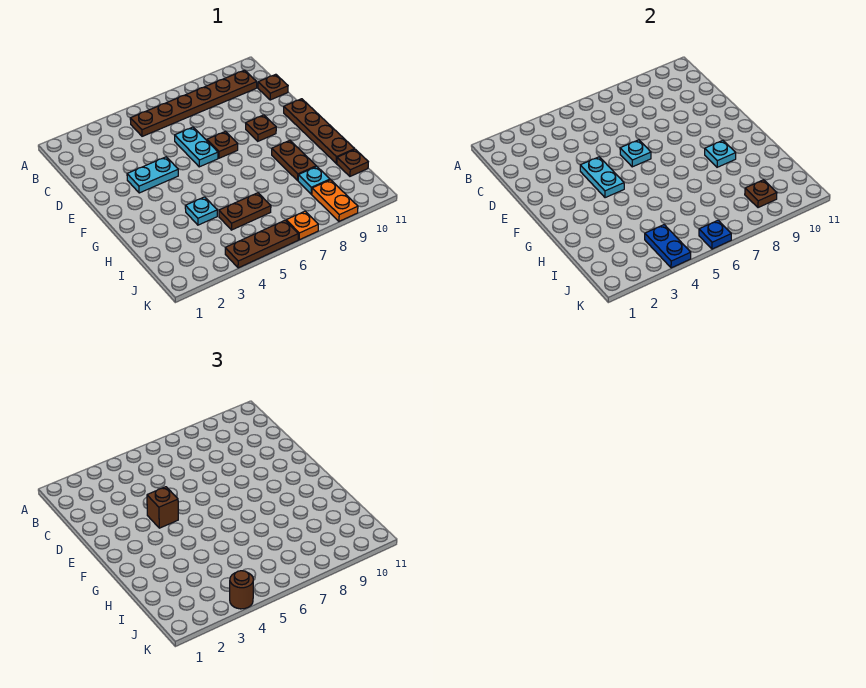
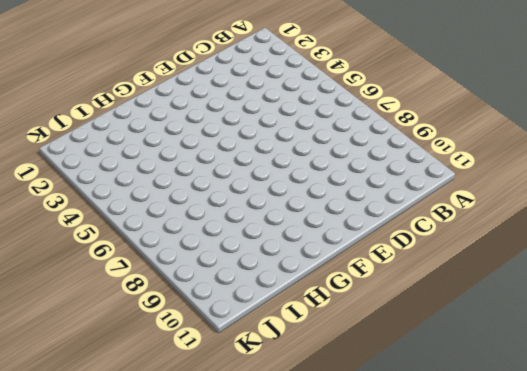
none -> brown 1x6 plate [130,70,257,136]
none -> brown 1x1 plate [258,74,288,100]
none -> cyan 1x2 plate [175,127,218,167]

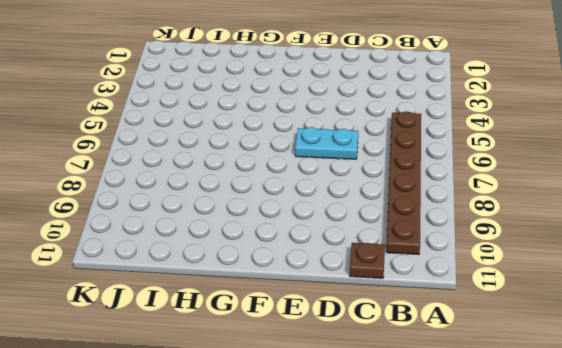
none -> cyan 1x2 plate [127,157,178,193]
none -> brown 1x1 plate [207,131,238,158]
none -> brown 1x1 plate [246,115,276,141]

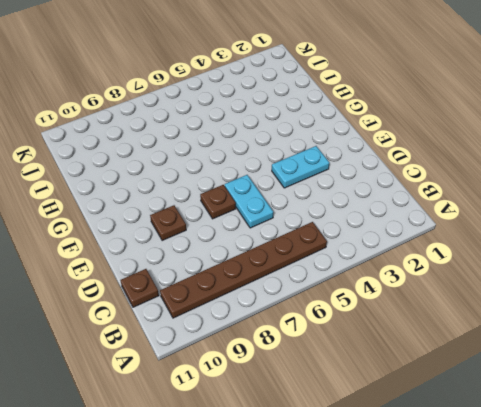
none -> brown 1x4 plate [284,99,355,163]
none -> brown 1x2 plate [272,141,316,180]
none -> cyan 1x1 plate [185,197,217,225]

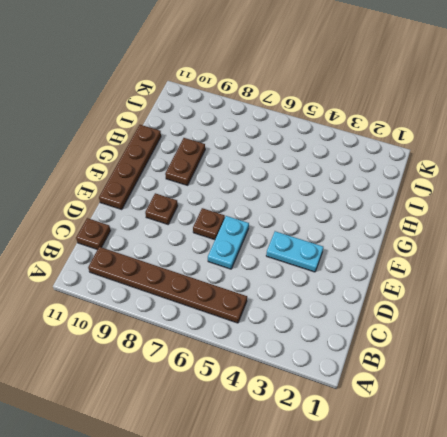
none -> cyan 1x1 plate [185,197,217,225]
none -> brown 1x2 plate [219,193,271,230]
none -> cyan 1x1 plate [298,166,330,194]

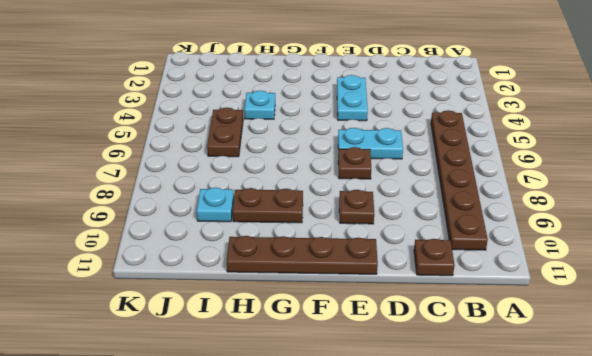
none -> brown 1x1 plate [337,149,368,176]
none -> orange 1x2 plate [312,180,358,221]
none -> brown 1x3 plate [225,220,298,268]

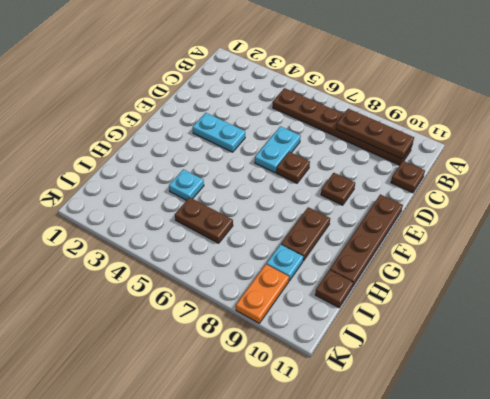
brown 1x3 plate [336,109,414,159] -> brown 1x3 plate moved to [225,220,298,268]
none -> orange 1x1 plate [286,211,318,240]
none -> cyan 1x2 plate [580,157,624,198]
none -> cyan 1x1 plate [620,140,651,167]

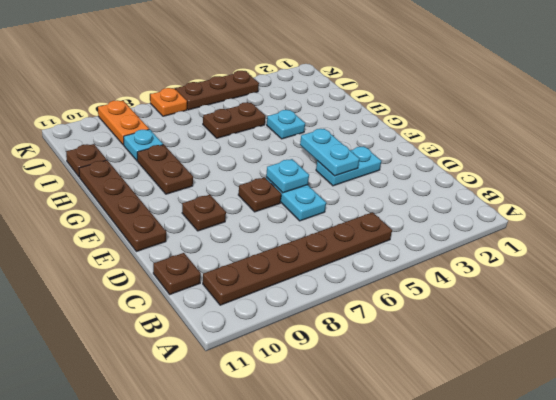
none -> cyan 1x1 plate [705,141,736,167]
none -> blue 1x2 plate [645,225,691,268]
none -> brown 1x1 plate [745,180,777,208]

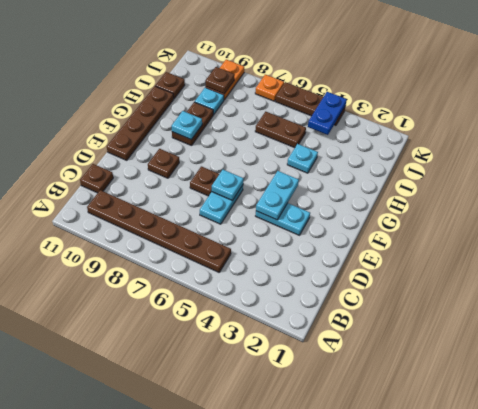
none -> blue 1x1 plate [699,220,731,249]
none -> brown 1x1 brick [147,487,178,528]
none -> brown 1x1 round brick [230,571,253,609]

